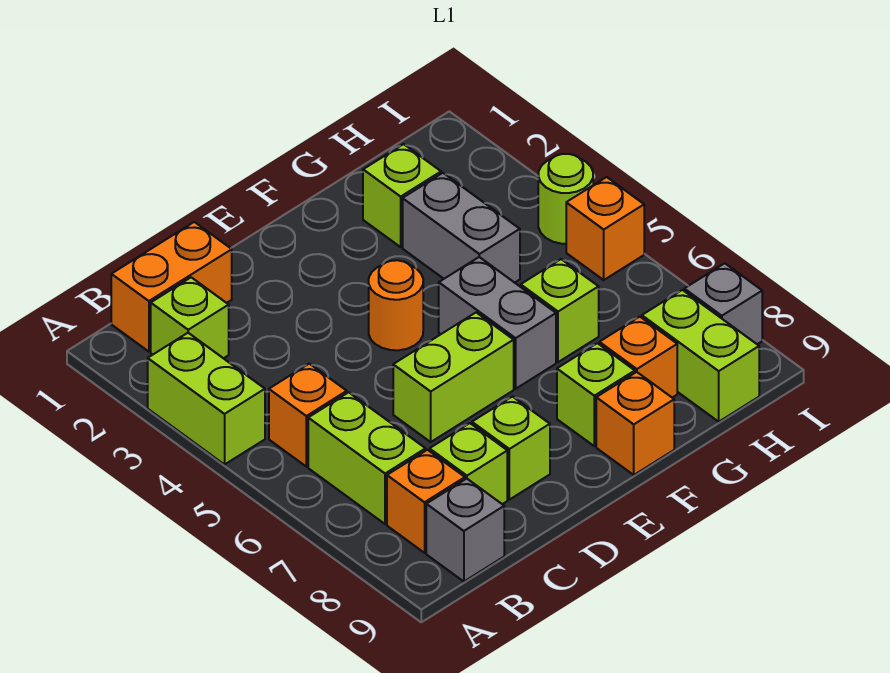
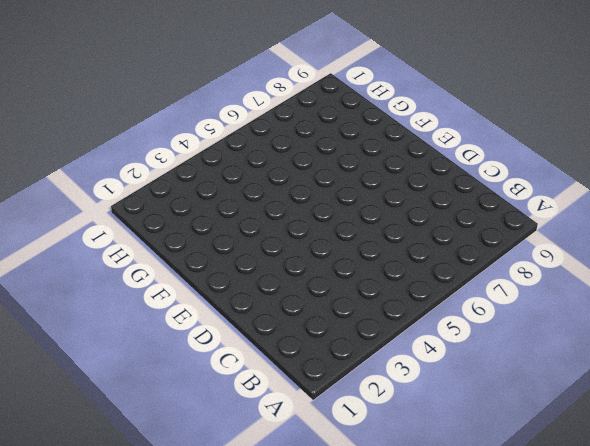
none -> lime 1x2 brick [148,333,265,464]
none -> orange 1x2 brick [111,222,232,352]
none -> lime 1x1 brick [151,277,229,358]

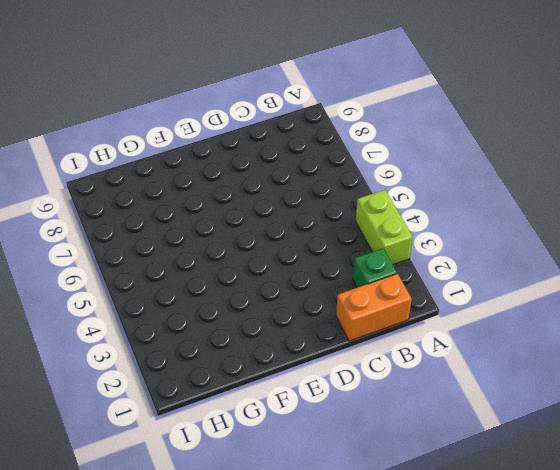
green 1x1 brick [353,248,397,288] -> lime 1x1 brick [151,277,229,358]
none -> orange 1x1 brick [269,364,347,467]
none -> lime 1x2 brick [308,392,426,524]
none -> orange 1x1 brick [387,450,465,553]

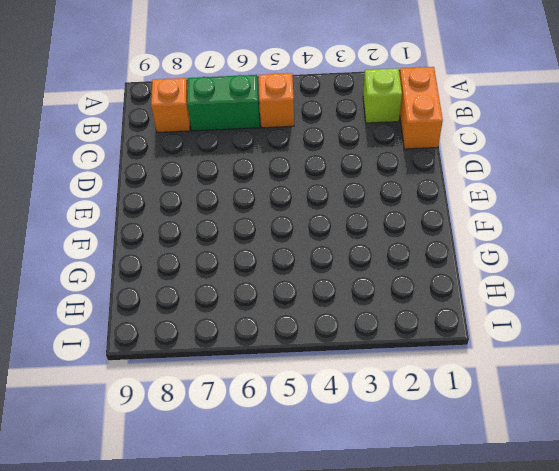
green 1x2 brick [187,75,260,131] -> lime 1x2 brick [308,392,426,524]
none -> lime 1x2 brick [148,333,265,464]
none -> grey 1x1 brick [426,479,504,582]
none -> lime 1x1 brick [430,423,507,504]

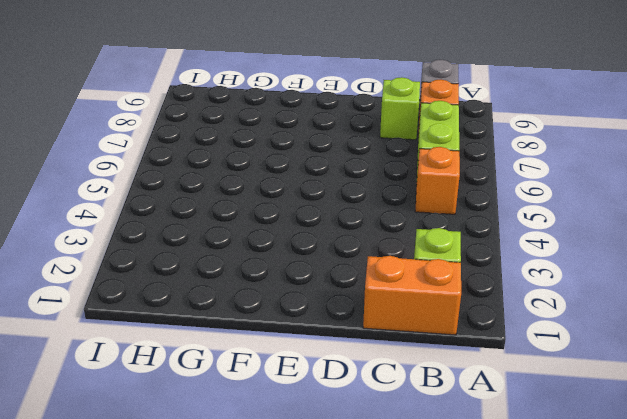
none -> lime 1x2 brick [148,333,265,464]
none -> lime 1x2 brick [393,313,514,442]
none -> lime 1x1 brick [472,397,550,500]

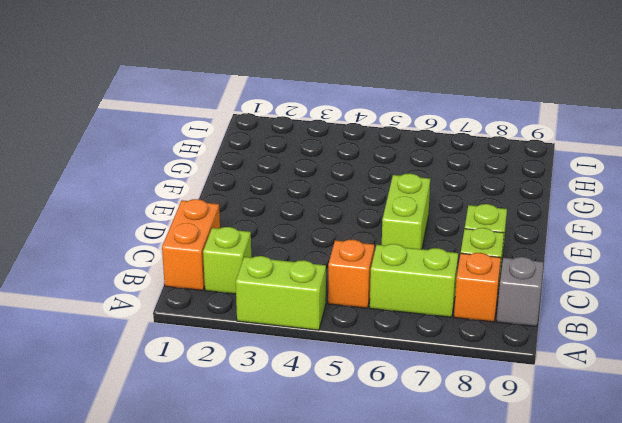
none -> orange 1x1 round brick [369,260,423,350]
none -> grey 1x2 brick [439,257,556,389]
none -> lime 1x1 brick [557,343,635,446]

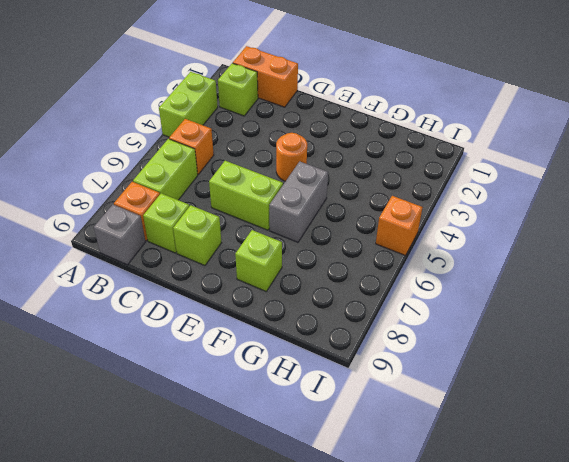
none -> orange 1x1 brick [596,372,674,475]
none -> lime 1x1 brick [363,144,441,247]
none -> grey 1x2 brick [403,173,520,283]

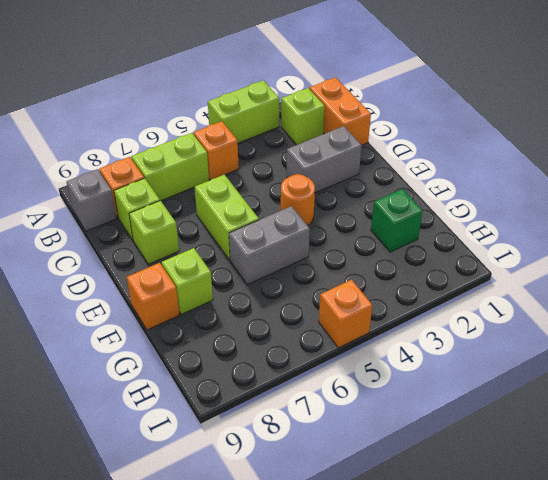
grey 1x2 brick [287,126,362,193] -> grey 1x2 brick moved to [403,173,520,283]
green 1x1 brick [371,189,423,252] -> lime 1x1 brick [363,144,441,247]
none -> lime 1x1 brick [521,259,599,362]
none -> orange 1x1 brick [599,317,677,398]
none -> lime 1x2 brick [642,290,759,422]

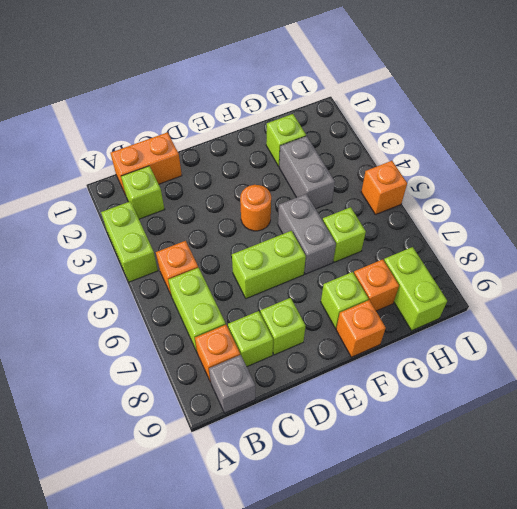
none -> lime 1x1 round brick [538,154,593,244]
none -> grey 1x1 brick [684,263,762,344]

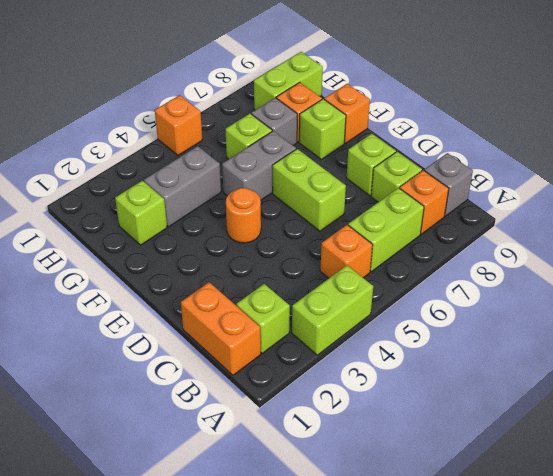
grey 1x1 brick [251,98,297,145] -> grey 1x1 brick moved to [684,263,762,344]
none -> lime 1x1 round brick [538,154,593,244]

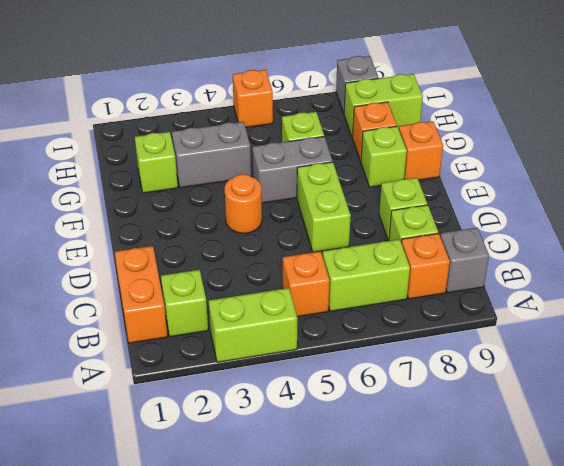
none -> lime 1x1 round brick [538,154,593,244]

